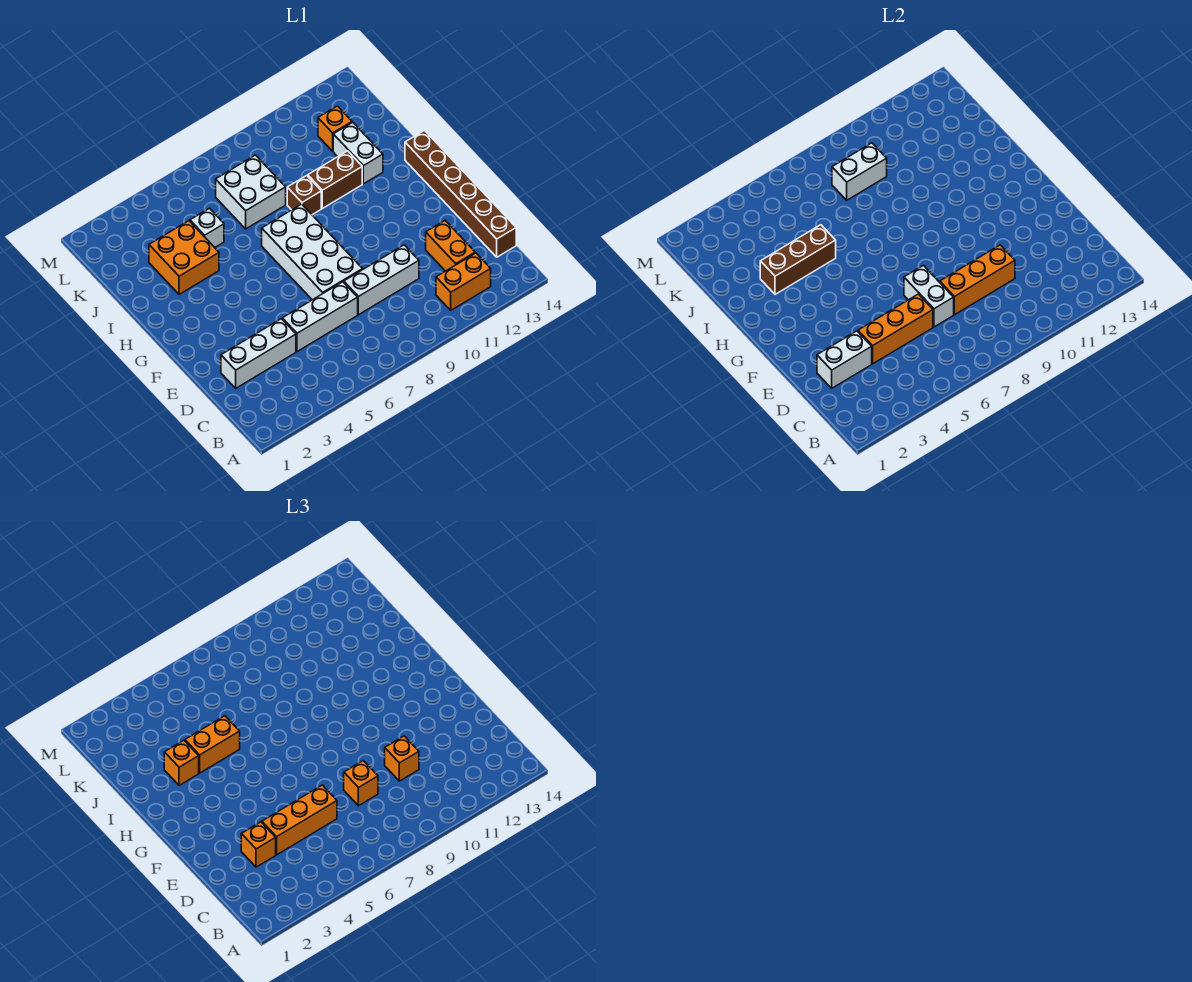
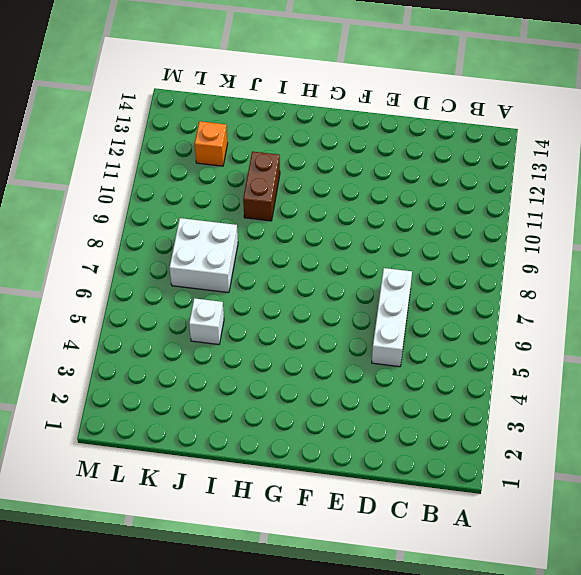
none -> orange 1x2 brick [436,253,491,310]
none -> orange 1x2 brick [426,221,475,271]
none -> brown 1x6 brick [405,131,516,257]

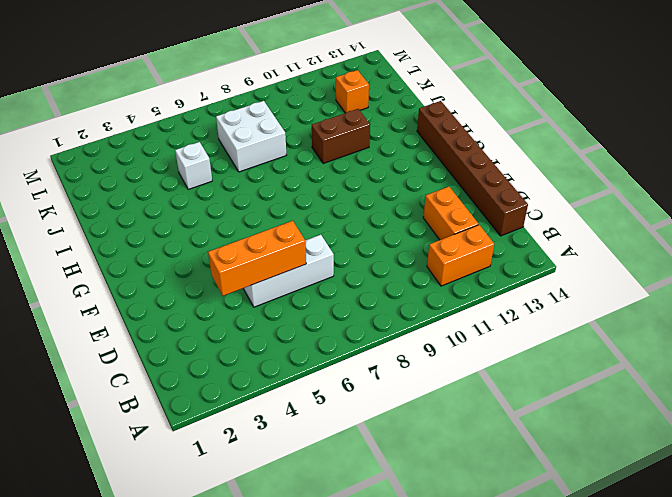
none -> white 1x3 brick [221,319,296,388]
none -> white 1x3 brick [344,245,419,315]
none -> white 2x4 brick [262,204,363,300]

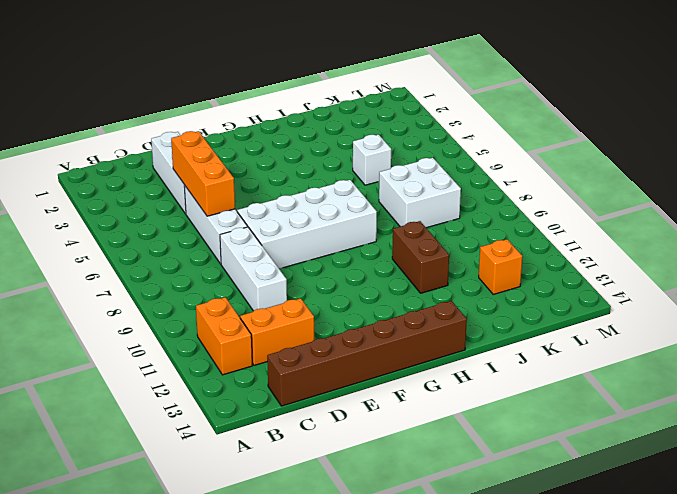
none -> orange 2x2 brick [149,221,219,294]
none -> brown 1x1 brick [287,176,321,215]
none -> white 1x2 brick [333,122,383,184]

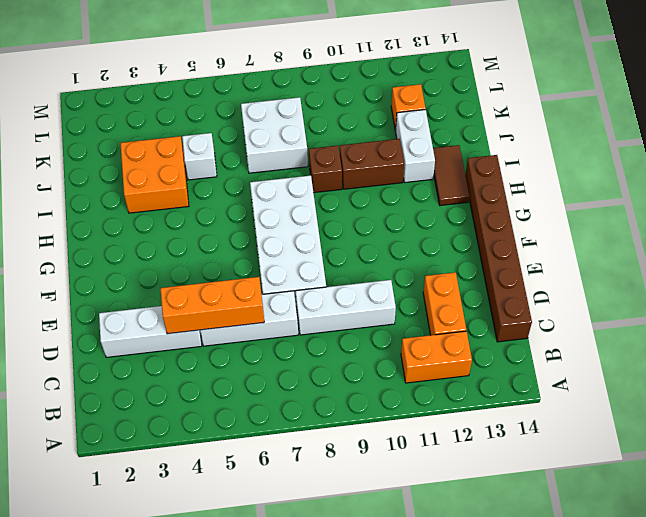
brown 1x2 tile [433,145,469,206] -> none
none -> white 1x2 brick [817,331,872,388]
none -> white 1x2 brick [904,265,954,327]
none -> orange 1x3 brick [940,245,1015,315]

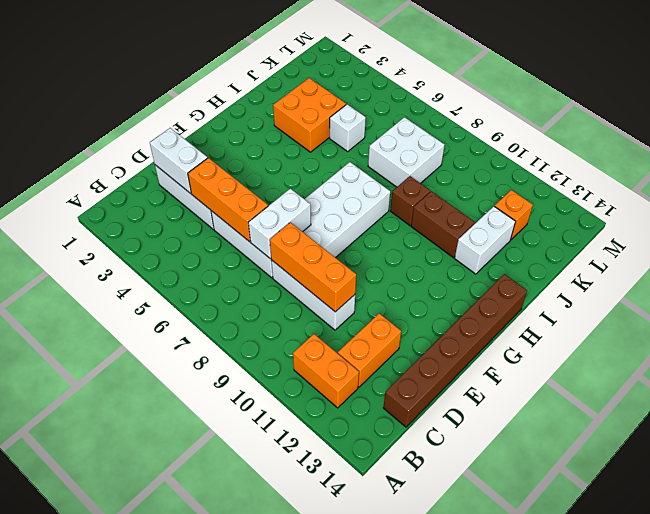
none -> brown 1x3 brick [760,225,836,294]
none -> white 1x2 brick [832,143,887,200]
none -> orange 1x1 brick [241,822,276,867]

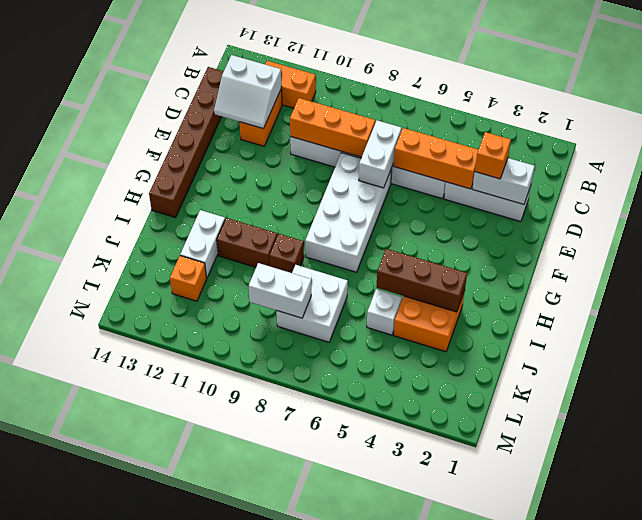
white 2x2 slope [214,55,282,129] -> none
none -> orange 1x3 brick [262,785,337,855]
none -> orange 1x1 brick [344,761,378,806]
none -> orange 1x1 brick [385,736,419,781]

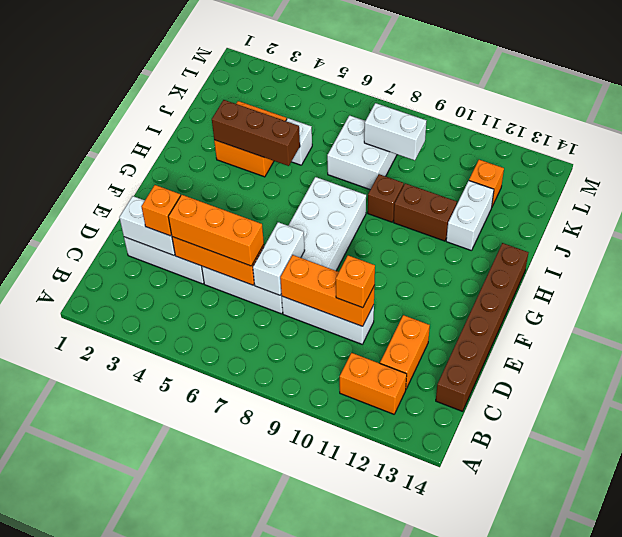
none -> orange 1x1 brick [344,761,378,806]
none -> orange 1x1 brick [164,740,199,785]
none -> orange 1x2 brick [185,716,240,773]

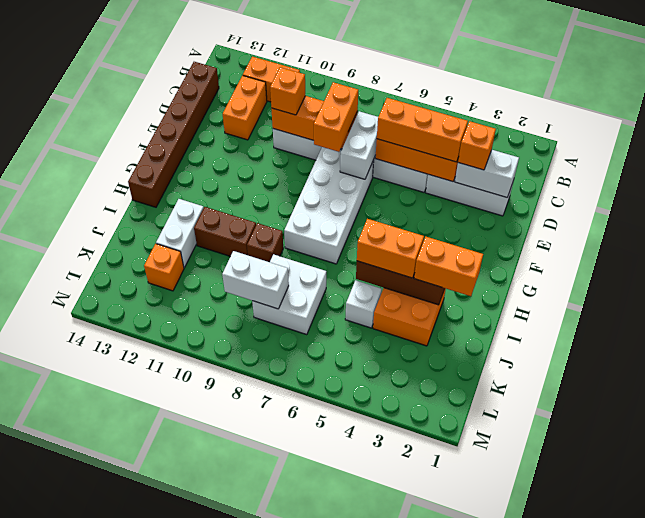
orange 1x2 brick [314,82,358,152] -> orange 1x1 brick [344,761,378,806]
orange 1x2 brick [414,236,483,296] -> orange 1x1 brick [164,740,199,785]

